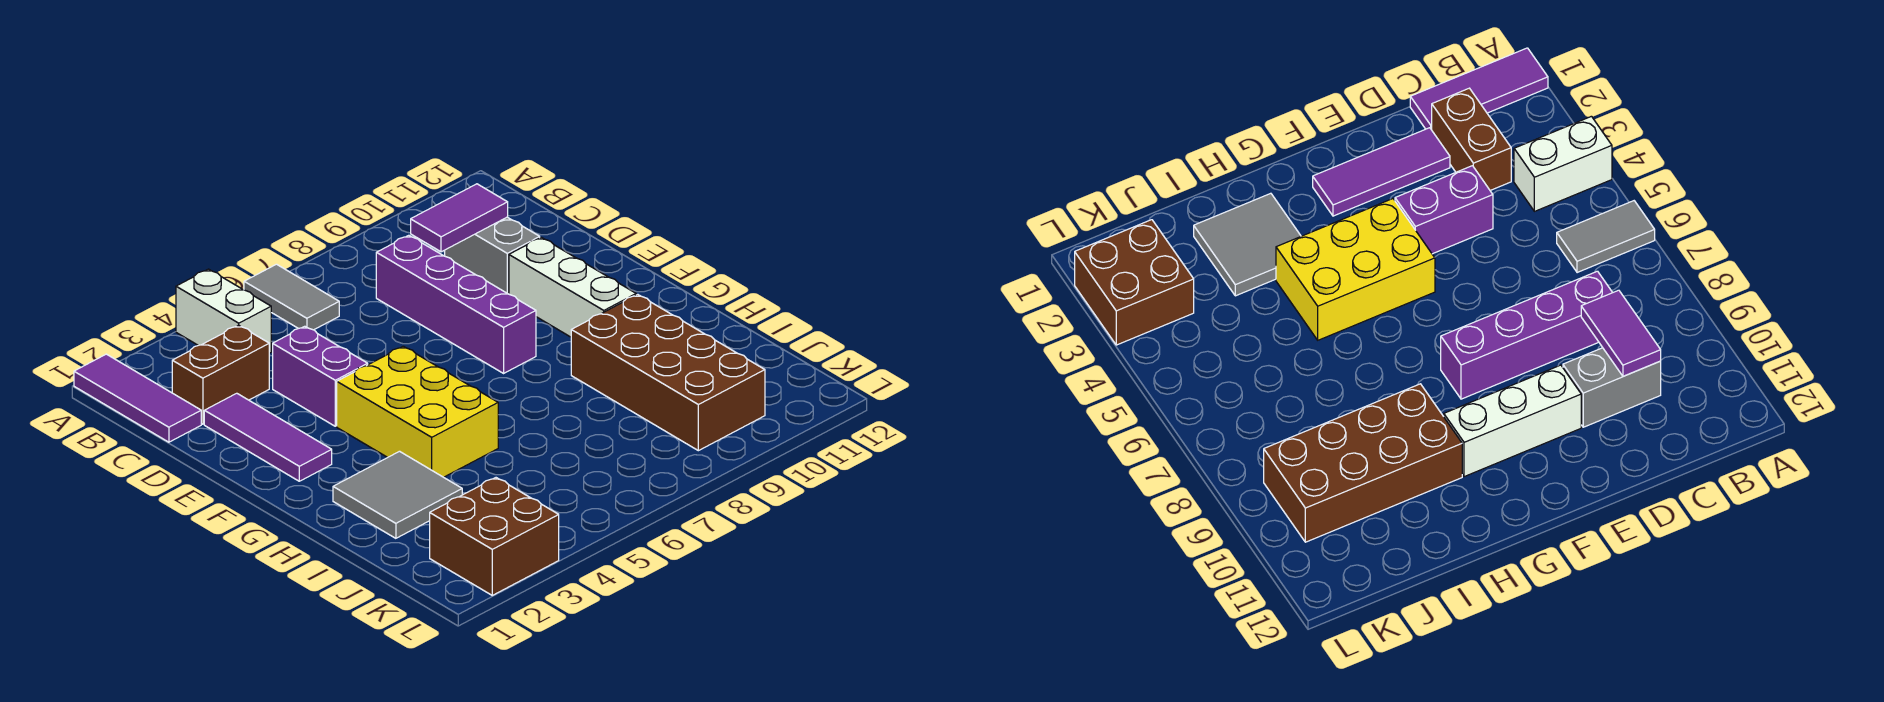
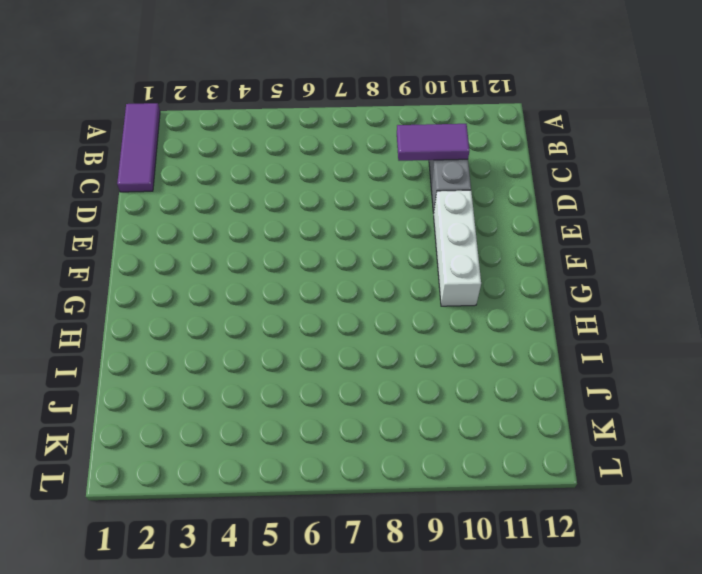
none -> white 1x2 brick [176,269,271,353]
none -> grey 1x2 tile [244,264,339,330]
none -> brown 1x2 brick [172,325,269,424]

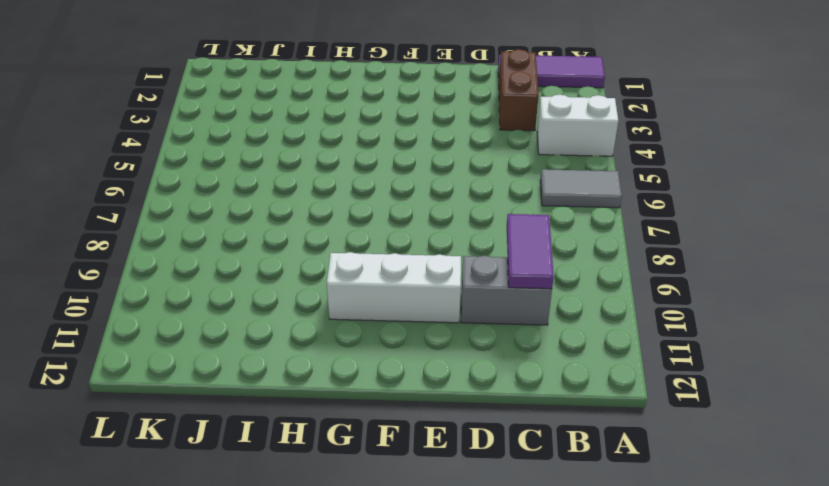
none -> purple 1x4 brick [376,235,536,373]
none -> purple 1x3 tile [204,393,332,481]
none -> purple 1x2 brick [273,326,368,426]

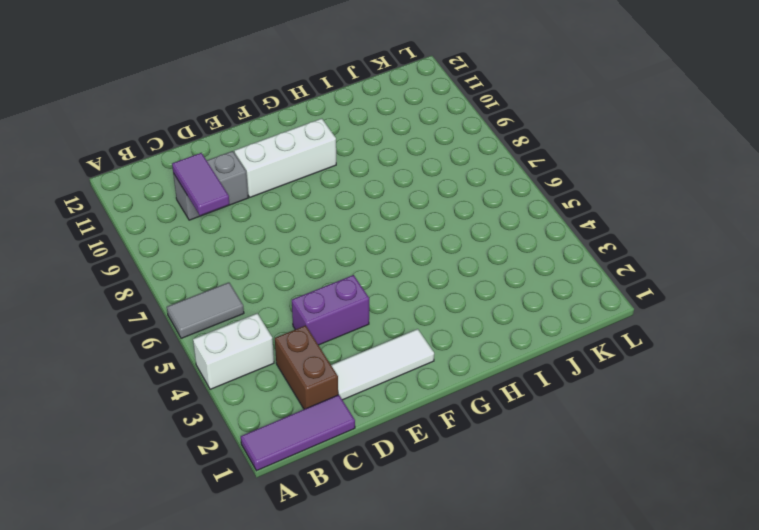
white 1x3 tile [331,329,434,400] -> purple 1x3 tile [204,393,332,481]
none -> purple 1x4 brick [376,235,536,373]
none -> yellow 2x3 brick [337,346,498,477]
none -> grey 2x2 tile [333,451,462,538]

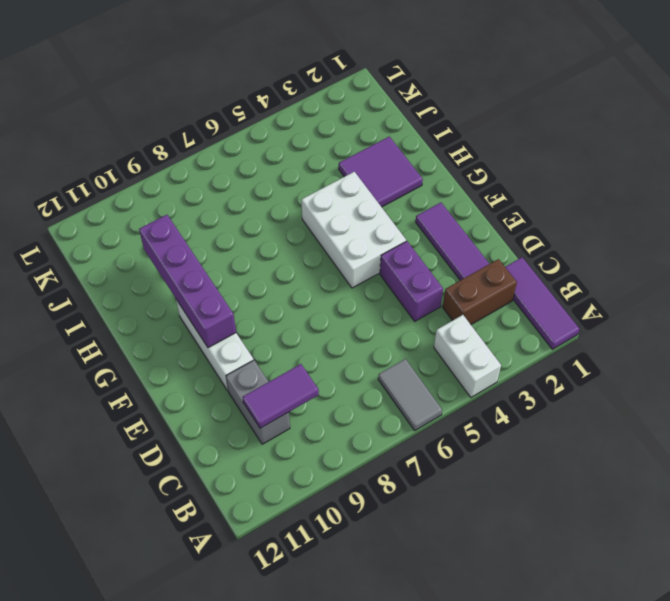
white 2x3 brick [301,172,406,288] -> yellow 2x3 brick [337,346,498,477]
purple 1x4 brick [139,215,236,348] -> purple 1x4 brick moved to [376,235,536,373]
purple 2x2 tile [339,137,423,207] -> grey 2x2 tile [333,451,462,538]
none -> brown 2x4 brick [571,295,765,451]
none -> brown 2x2 brick [430,478,559,595]

